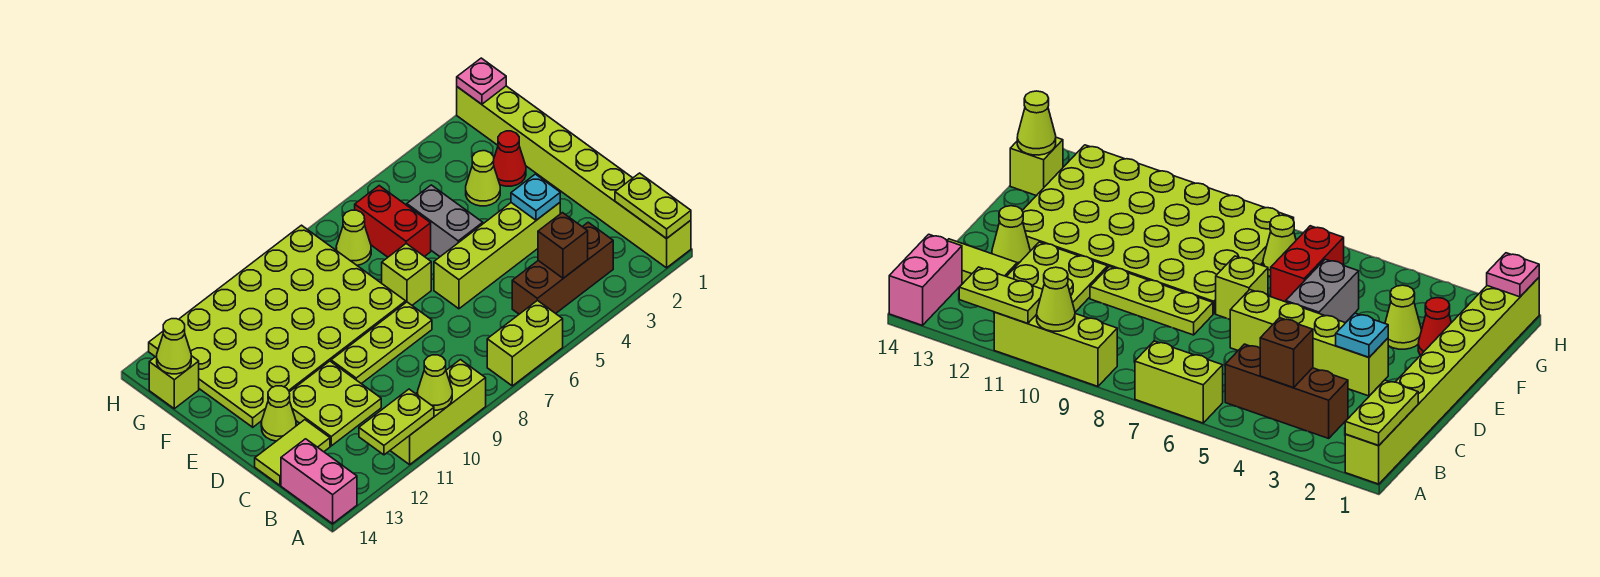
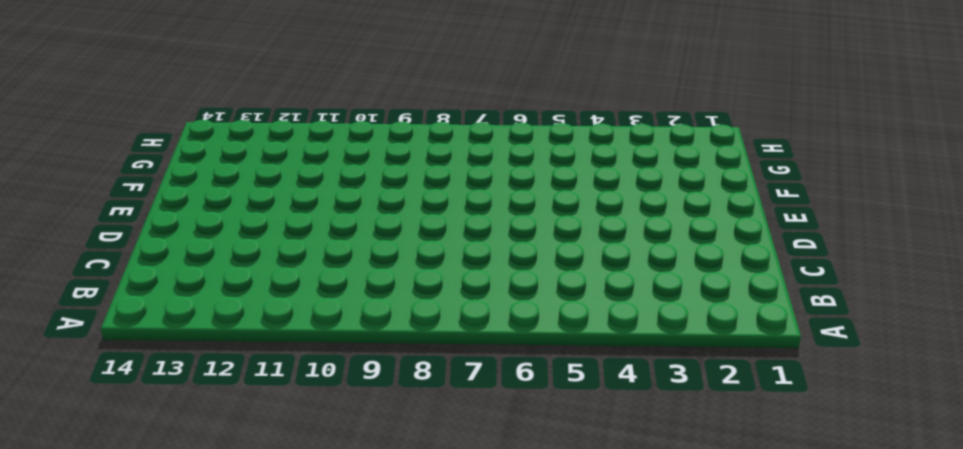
none -> lime 1x8 brick [457,86,691,268]
none -> lime 1x2 brick [487,300,563,386]
none -> lime 1x3 brick [390,360,486,465]

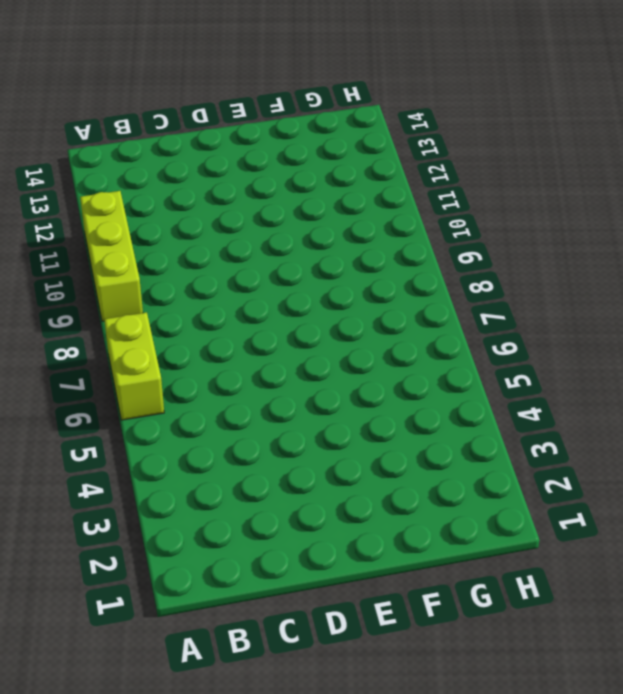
none -> lime 1x8 brick [457,86,691,268]
none -> pink 1x2 brick [281,439,357,524]
none -> brown 1x3 brick [512,222,613,314]

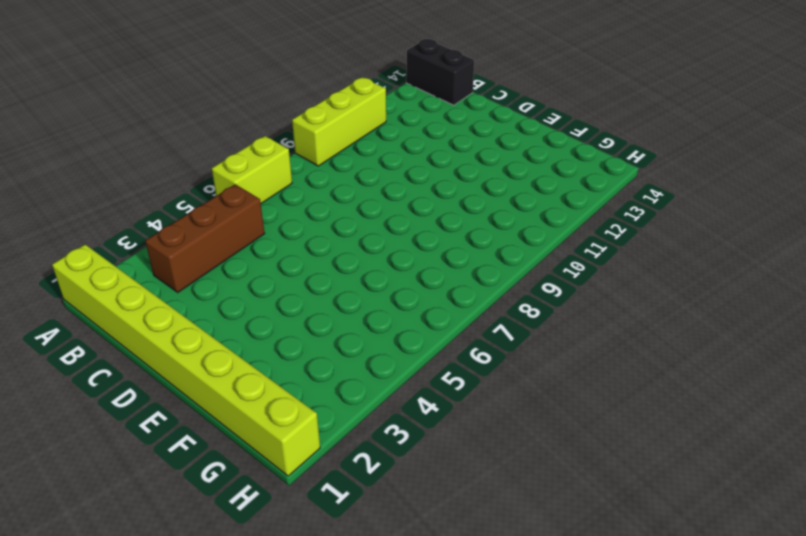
black 1x2 brick [406,39,474,105] -> pink 1x2 brick [281,439,357,524]
none -> lime 2x2 plate [289,361,381,446]
none -> lime 1x2 tile [255,420,330,485]
none -> lime 1x4 brick [434,203,560,309]

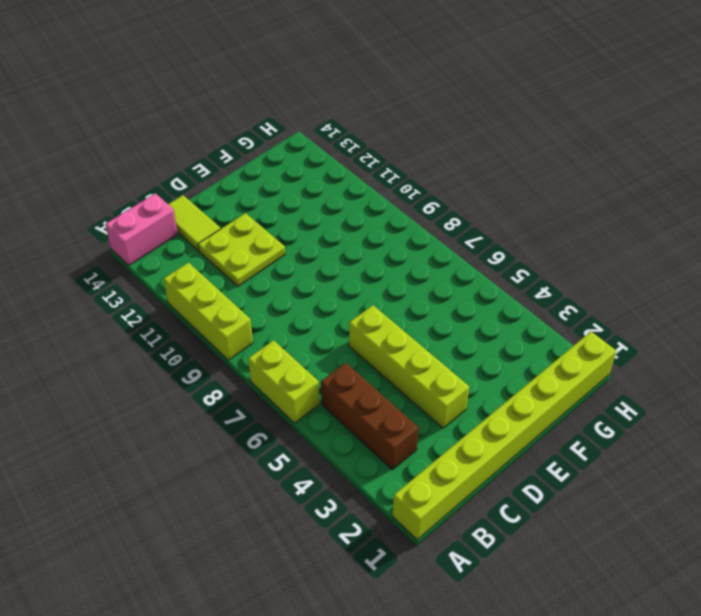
none -> lime 1x3 plate [331,302,432,384]
none -> lime 1x1 cone [261,386,296,441]
none -> grey 1x2 brick [407,185,483,257]

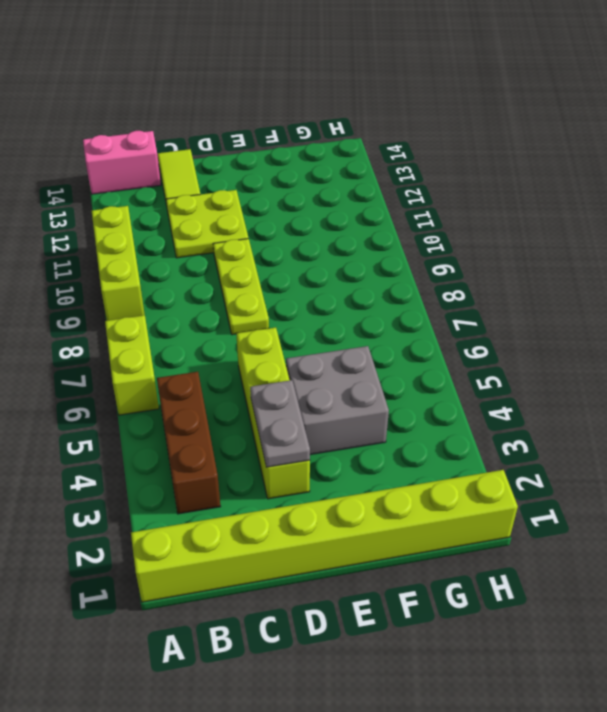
grey 1x2 plate [250,380,310,467] -> cyan 1x1 plate [511,174,560,220]
grey 2x2 brick [286,346,389,455] -> grey 1x2 brick [407,185,483,257]
none -> lime 1x1 cone [261,386,296,441]
none -> lime 1x1 brick [382,244,431,305]
none -> lime 4x6 plate [149,225,406,427]

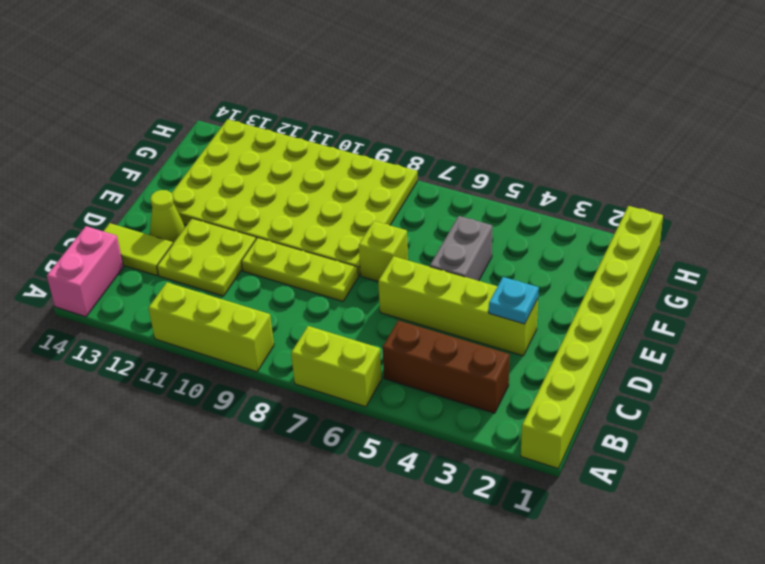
none -> red 1x1 cone [494,131,526,186]
none -> lime 1x1 cone [466,151,500,206]
none -> red 1x2 brick [355,186,431,257]

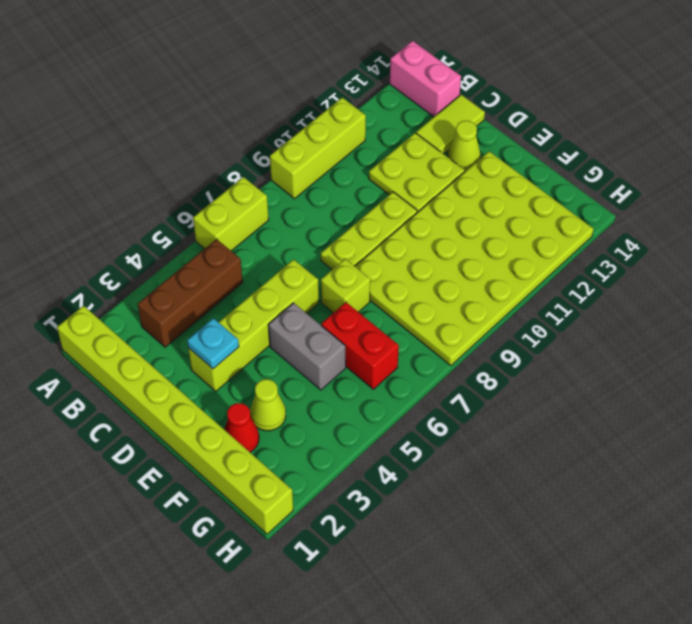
none -> lime 1x1 cone [336,210,371,265]
none -> lime 1x1 brick [149,356,199,409]
none -> lime 1x2 plate [615,173,691,239]

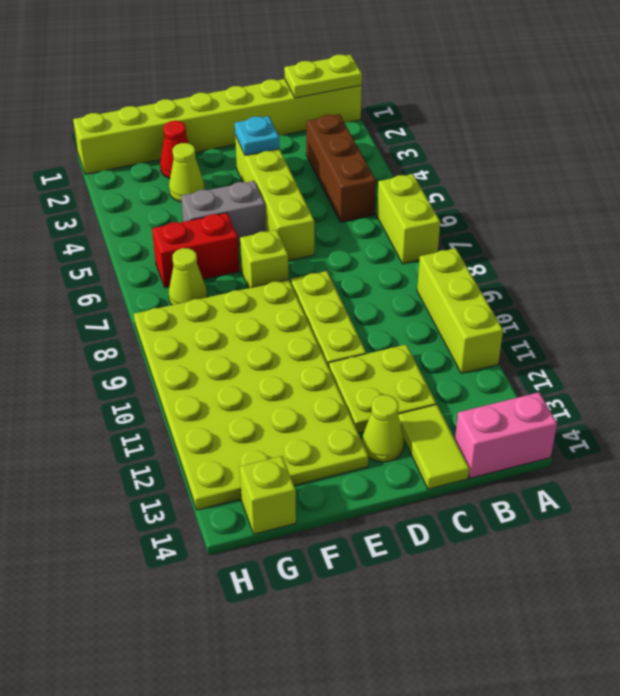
none -> lime 1x1 cone [418,355,452,410]
none -> lime 1x2 plate [359,389,434,455]
none -> brown 1x1 brick [538,213,588,278]

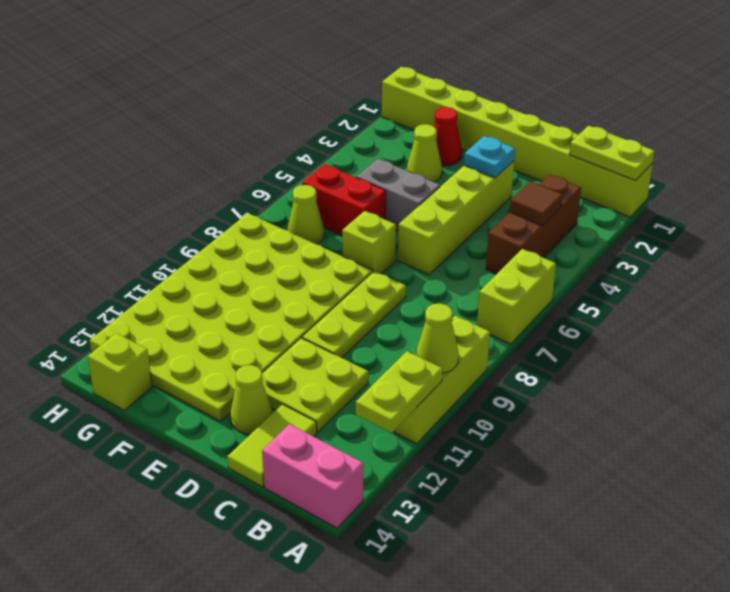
brown 1x1 tile [510,181,563,226] -> brown 1x1 brick [538,213,588,278]
none -> lime 1x1 cone [157,319,191,374]
none -> pink 1x1 plate [457,58,506,104]

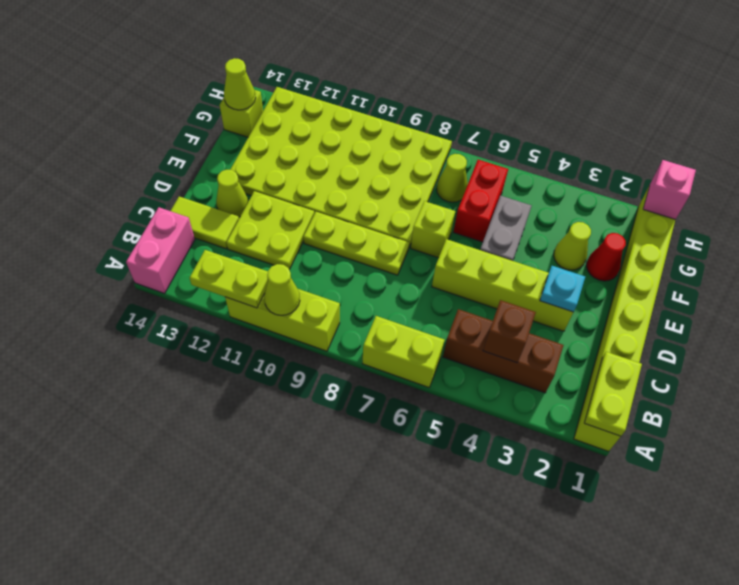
pink 1x1 brick [643,160,696,219] -> pink 1x1 plate [457,58,506,104]

